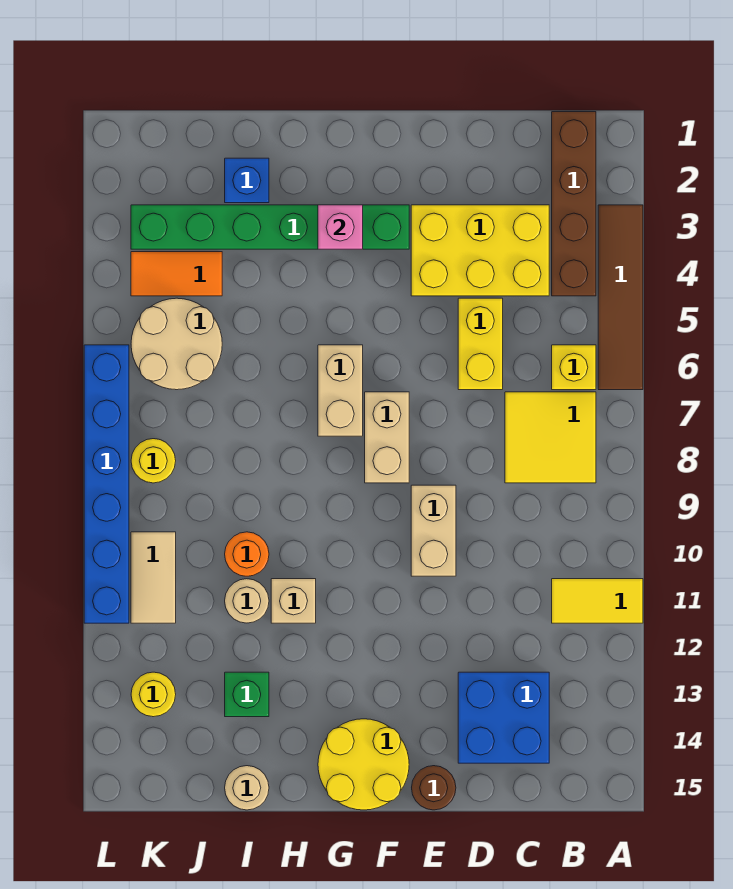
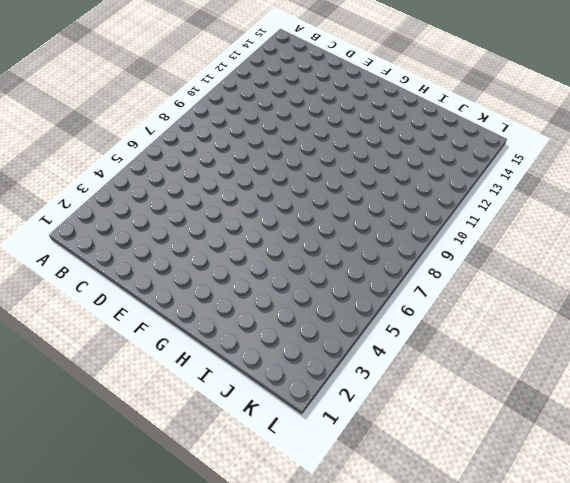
none -> brown 1x4 tile [598,205,643,390]
none -> yellow 1x2 tile [552,579,643,623]
none -> brown 1x4 brick [552,112,596,296]

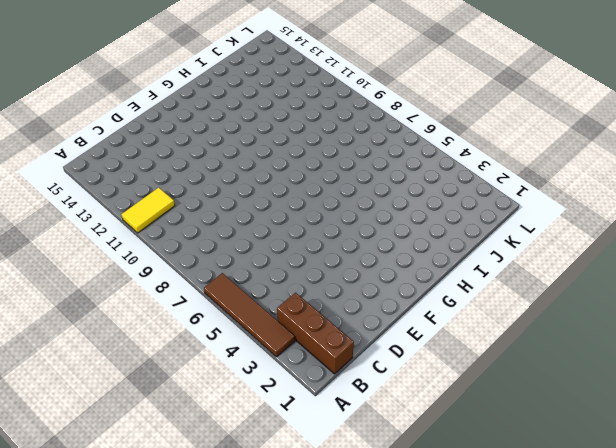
brown 1x3 brick [277,293,354,374] -> brown 1x4 brick [552,112,596,296]
none -> yellow 1x1 brick [552,345,596,390]
none -> yellow 2x2 tile [505,392,596,483]
none -> yellow 2x3 brick [411,205,549,296]

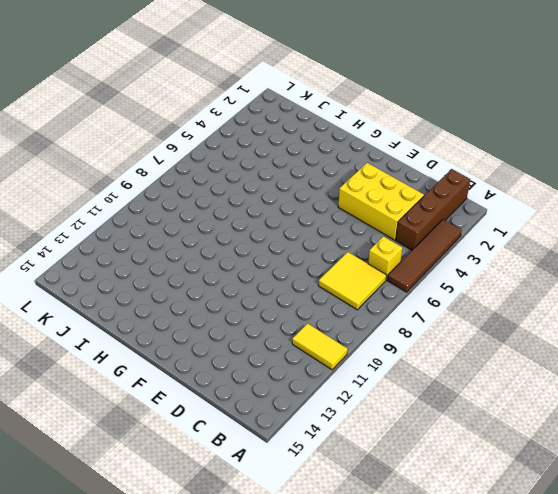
none -> blue 2x2 brick [458,672,549,763]
none -> yellow 1x2 brick [458,298,503,390]
none -> tan 1x2 brick [411,485,456,576]

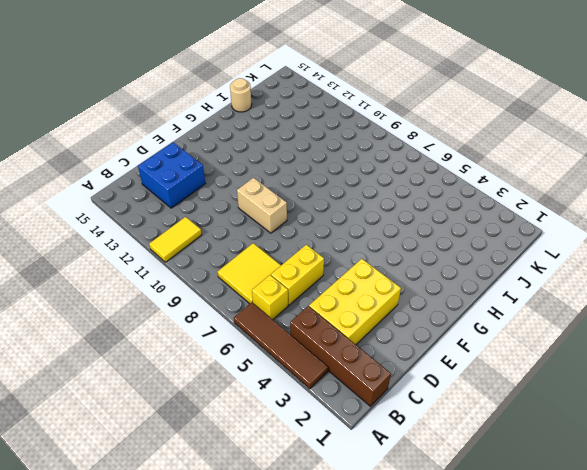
yellow 1x2 brick [271,245,324,305] -> yellow 1x2 brick turned to [458,298,503,390]
none -> brown 1x1 round brick [412,766,456,810]
none -> green 1x6 brick [131,205,409,249]
none -> tan 1x2 brick [365,392,409,483]

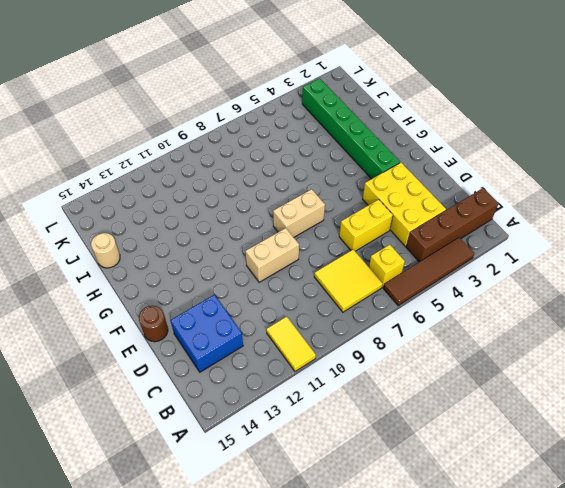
none -> yellow 2x2 round brick [318,719,409,810]
none -> tan 1x2 brick [318,345,363,436]
none -> tan 1x1 brick [271,579,316,623]

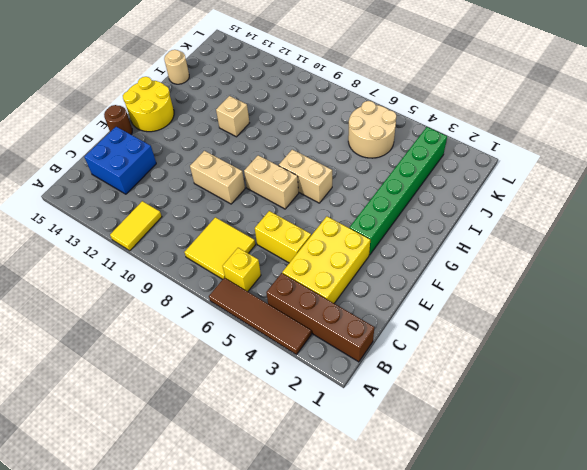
none -> blue 1x1 brick [225,158,269,203]
none -> orange 1x1 round brick [225,532,269,576]
none -> tan 1x1 round brick [225,579,269,623]

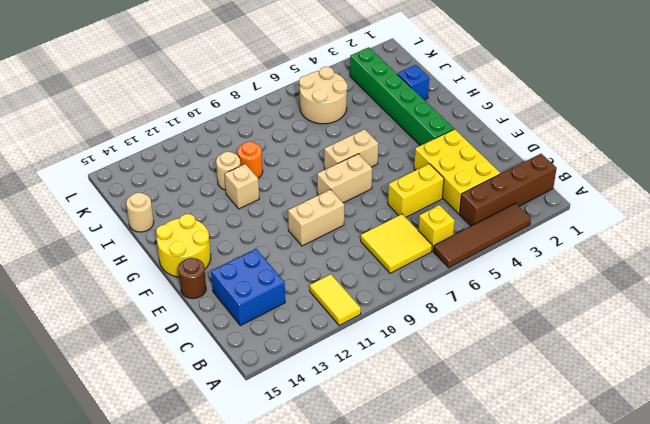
none -> green 1x1 brick [225,672,269,717]
none -> orange 1x2 tile [131,252,222,296]
none -> yellow 1x1 round brick [131,439,176,483]

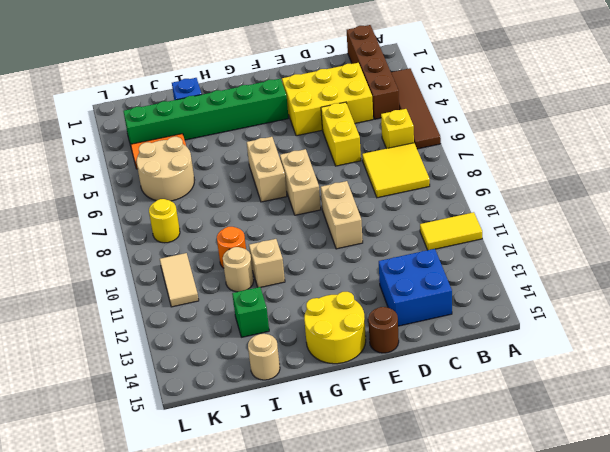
none -> yellow 1x1 round brick [131,672,176,717]
none -> blue 1x6 brick [84,345,129,623]
none -> pink 1x1 brick [318,205,363,249]

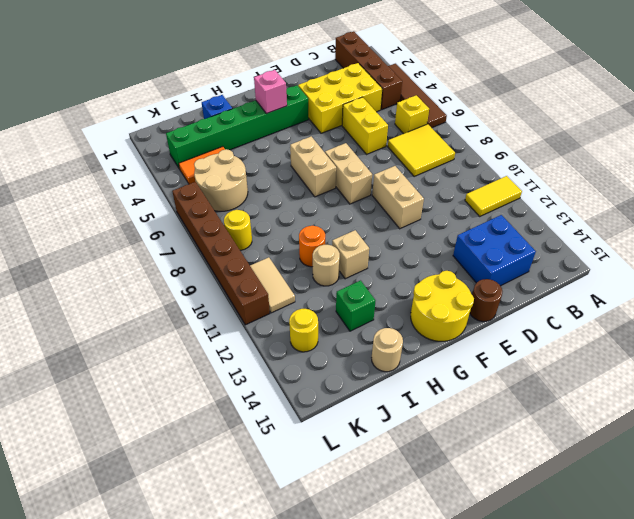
brown 1x6 brick [172,182,270,325] -> blue 1x6 brick [84,345,129,623]

